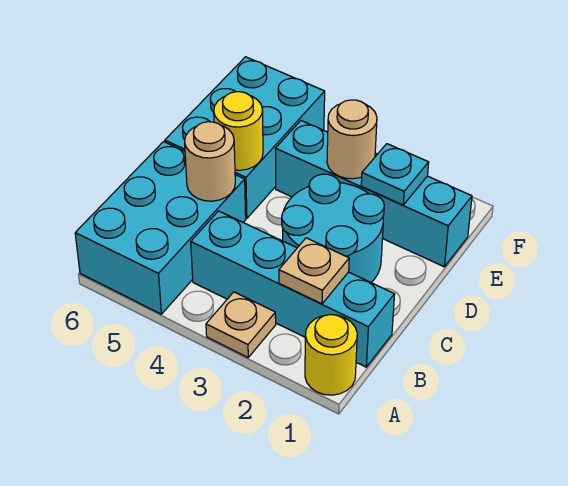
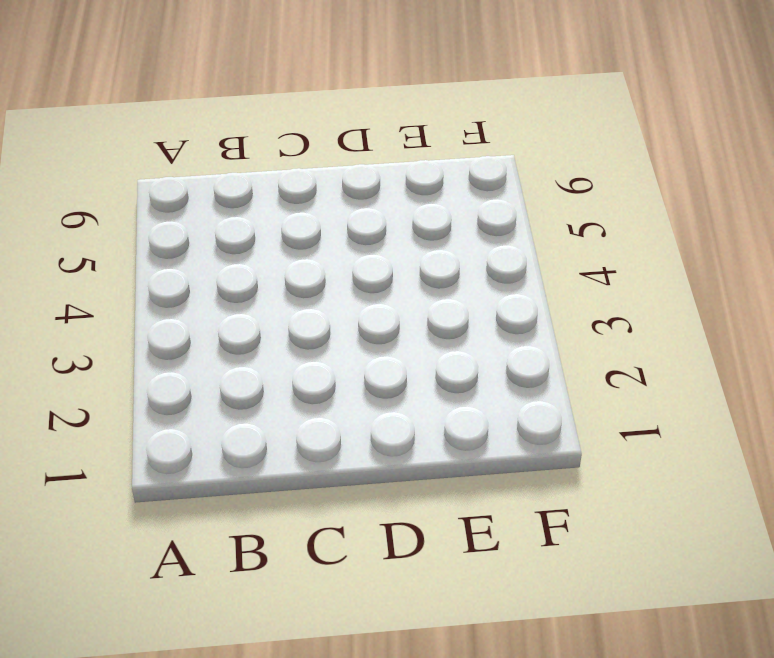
none -> yellow 1x1 round brick [305,315,357,395]
none -> tan 1x1 plate [206,292,276,357]
none -> cyan 2x3 brick [75,142,246,314]

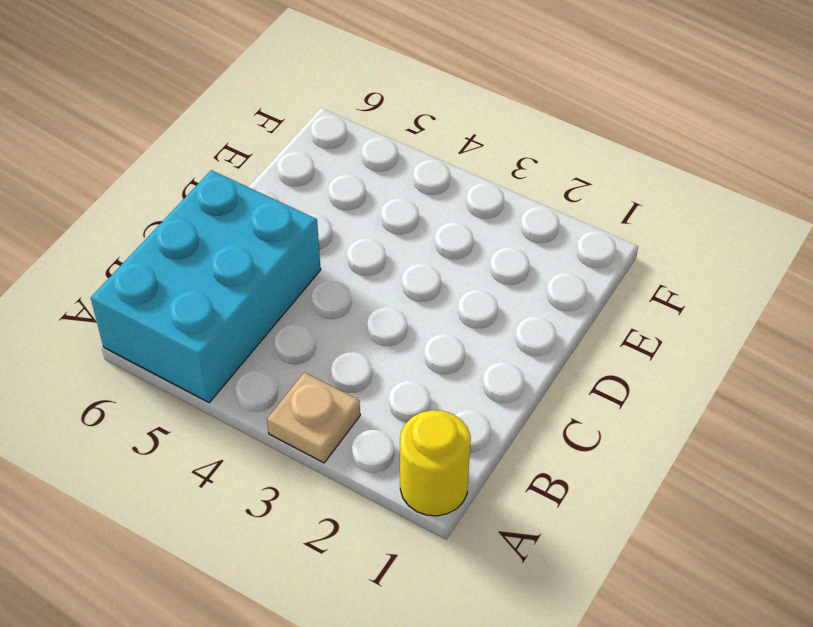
none -> cyan 1x4 brick [191,211,395,367]
none -> cyan 2x2 round brick [282,174,384,282]
none -> cyan 2x3 brick [165,57,325,218]

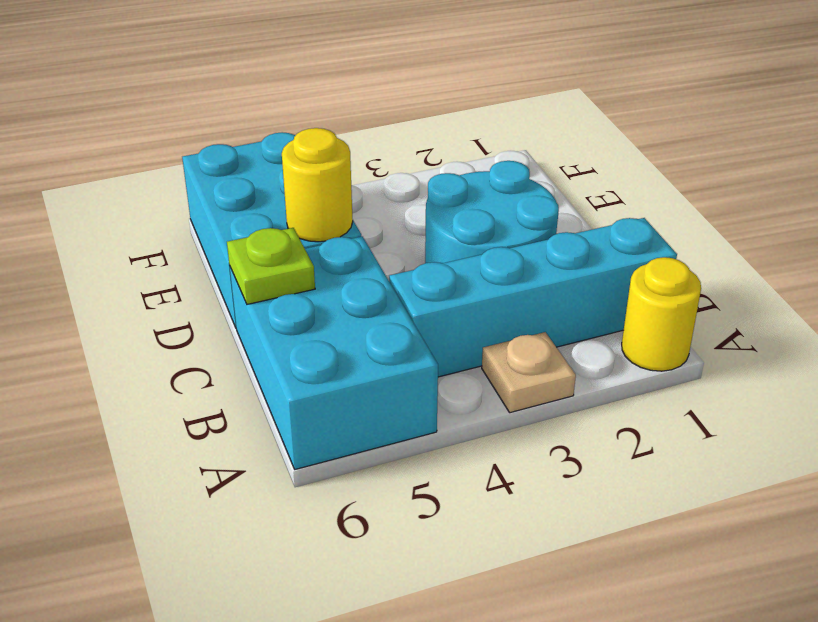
lime 1x1 plate [227,228,315,304] -> none
none -> cyan 1x4 brick [275,121,472,267]
none -> tan 1x1 plate [279,238,349,304]
none -> tan 1x1 round brick [185,122,235,201]

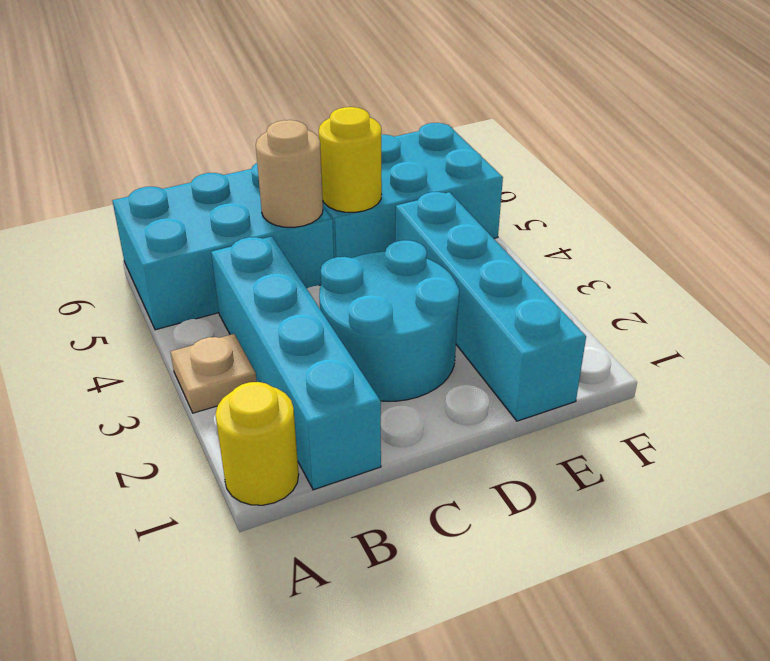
none -> tan 1x1 plate [279,238,349,304]
none -> cyan 1x1 plate [361,144,429,205]
none -> tan 1x1 round brick [327,100,377,179]

